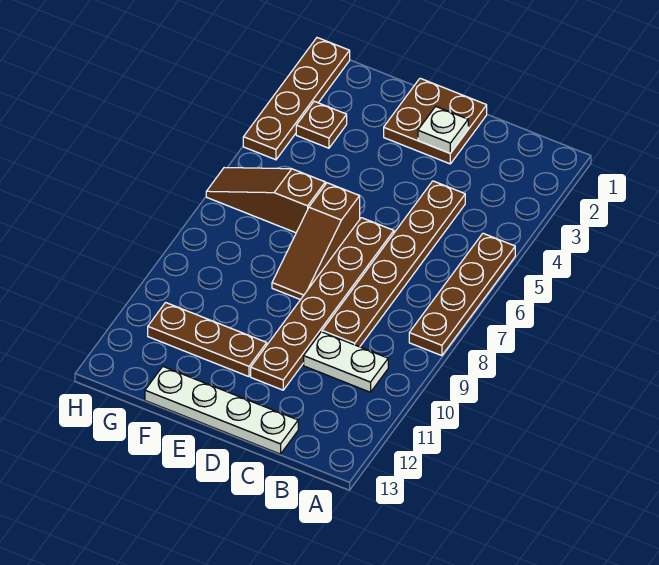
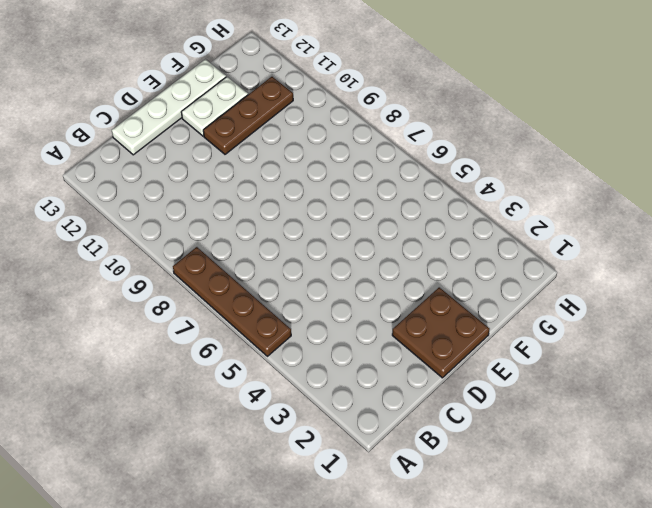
white 1x2 plate [181,77,248,136] -> white 1x2 plate moved to [304,332,388,392]
none -> brown 1x6 plate [322,181,465,347]
none -> brown 1x6 plate [251,218,394,390]
none -> brown 1x3 slope [272,183,360,300]

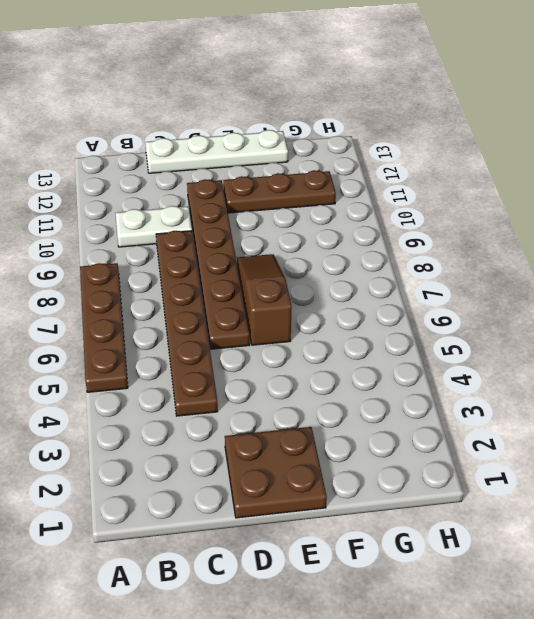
none -> brown 1x3 slope [206,168,325,233]
none -> brown 1x1 plate [296,101,347,148]
none -> brown 1x4 plate [243,38,350,160]

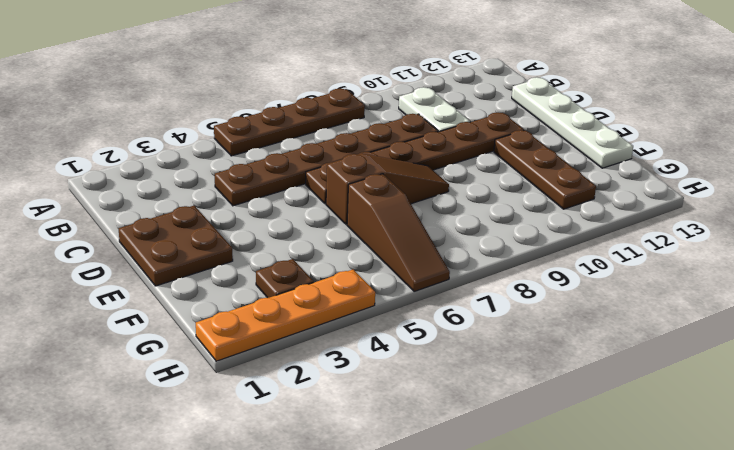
orange 1x4 plate [196,270,375,361] -> brown 1x4 plate [243,38,350,160]
none -> white 1x1 plate [418,106,468,153]

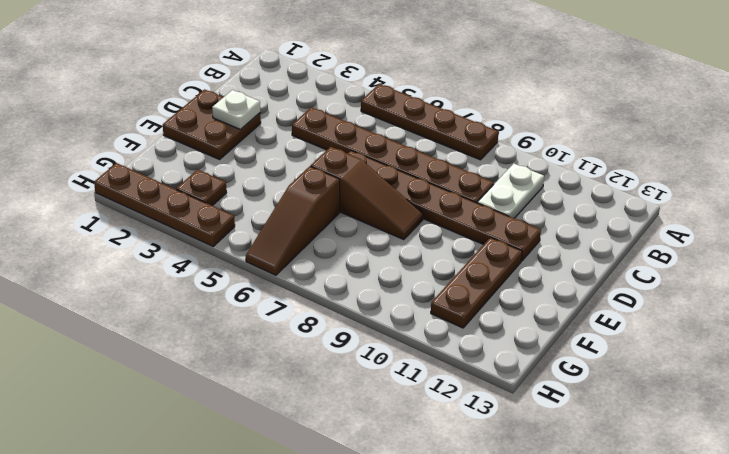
none -> white 1x4 plate [145,367,298,454]

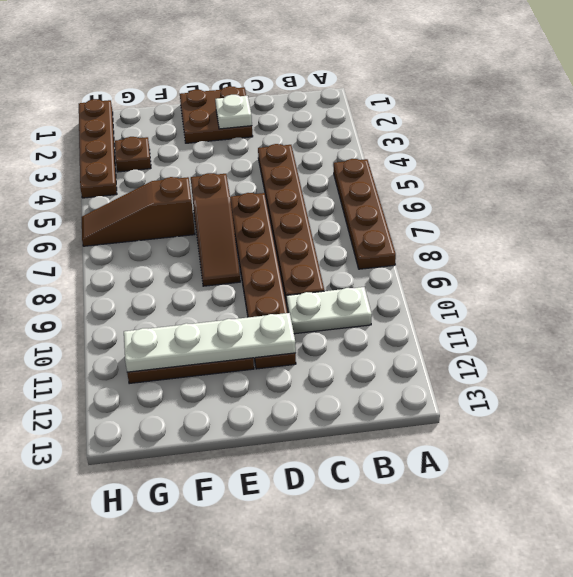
white 1x4 plate [124,313,296,372] -> white 1x4 plate moved to [145,367,298,454]

